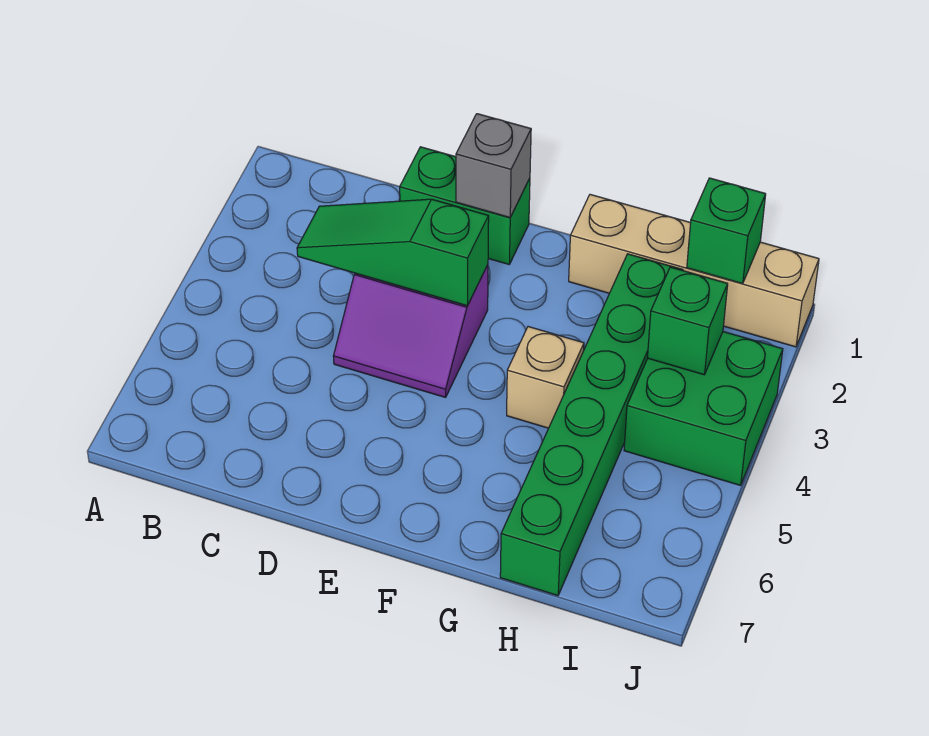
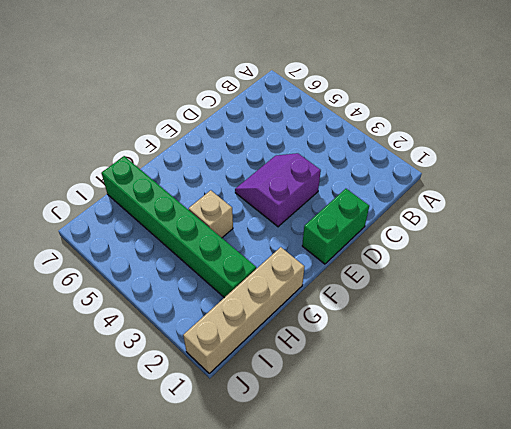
none -> green 2x2 brick [624,332,783,485]
none -> green 1x3 slope [297,199,489,306]

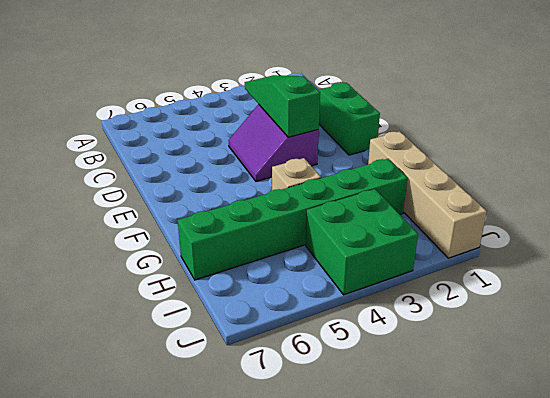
none -> grey 1x1 brick [456,114,531,217]
none -> green 1x1 brick [687,178,766,284]

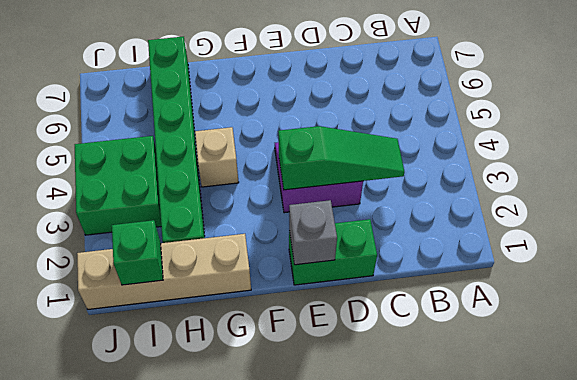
none -> green 1x1 brick [647,267,728,375]

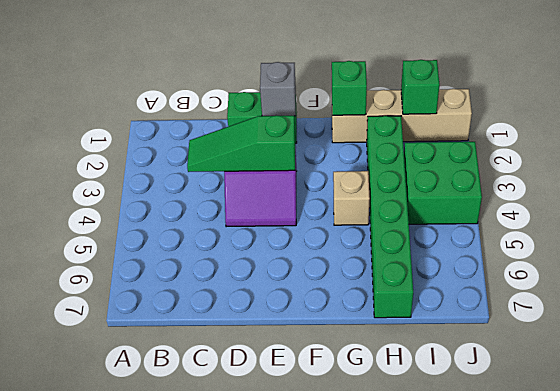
green 1x1 brick [332,61,367,115] -> green 1x1 brick moved to [647,267,728,375]

